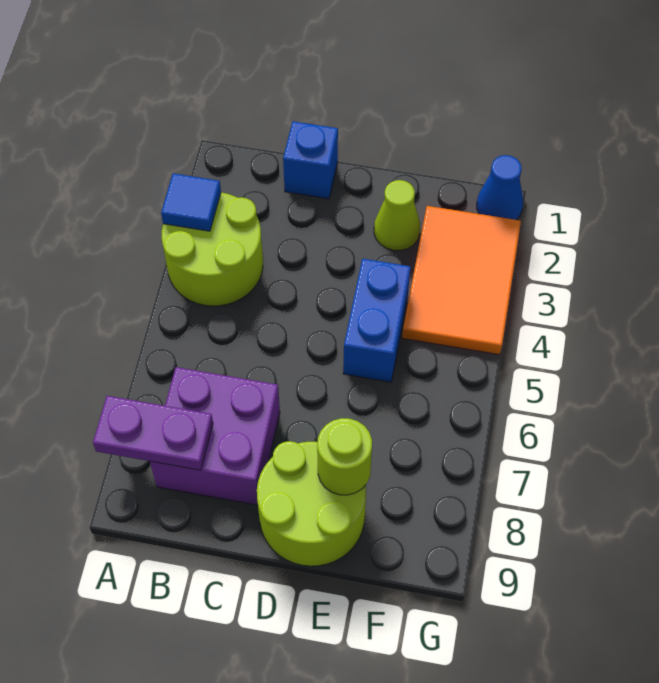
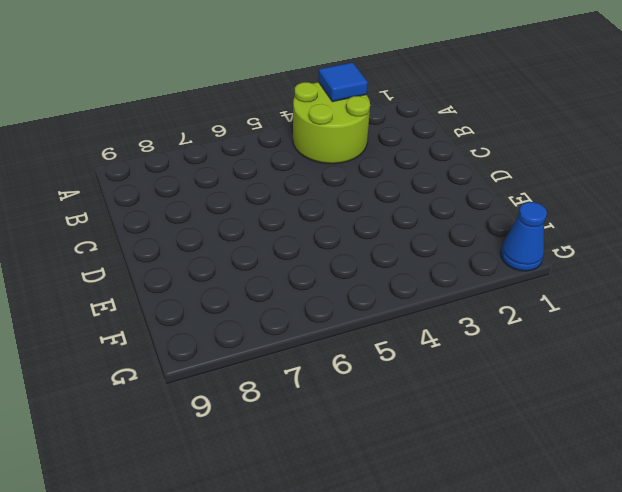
none -> purple 2x2 brick [150,367,280,505]
none -> blue 1x1 brick [283,121,338,199]

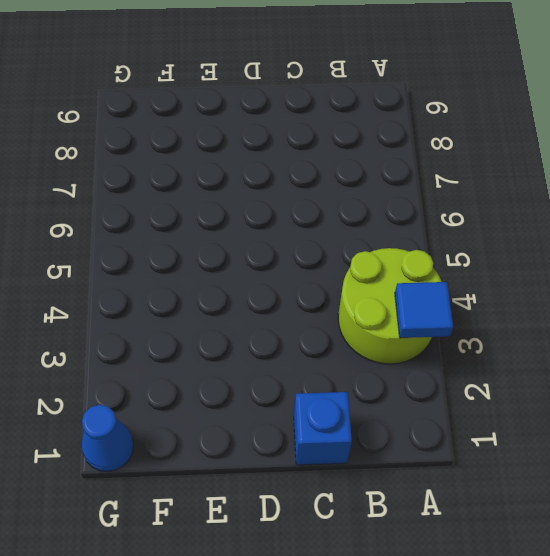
none -> purple 2x2 brick [150,367,280,505]
none -> lime 2x2 round brick [257,441,366,566]

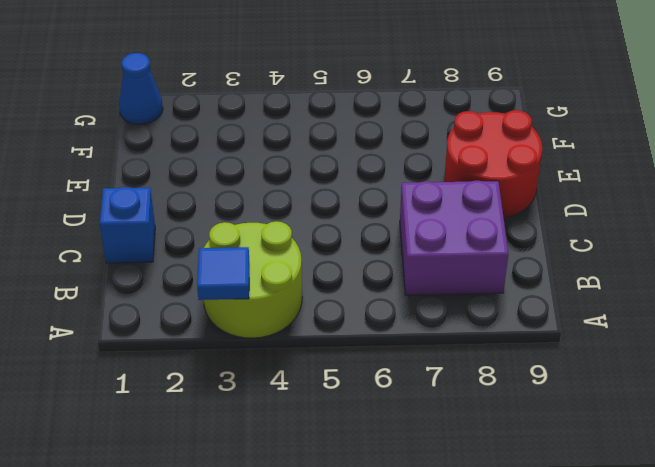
red 2x2 round brick [444,110,542,218] -> lime 2x2 round brick [257,441,366,566]
none -> lime 1x1 cone [374,180,420,250]
none -> blue 1x2 brick [343,259,410,382]

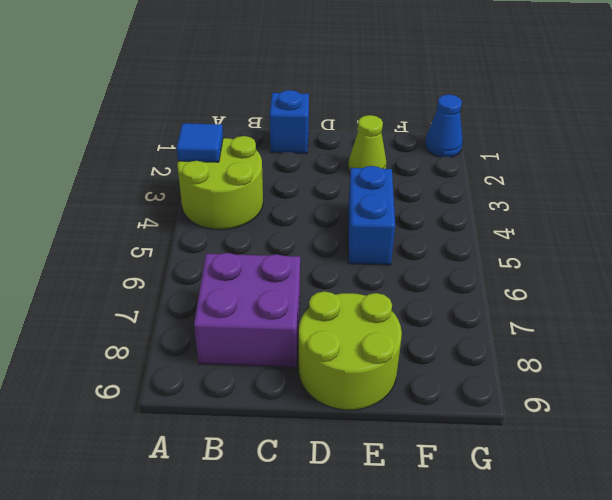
none -> orange 2x3 tile [402,206,521,355]
none -> purple 1x2 plate [93,396,213,470]

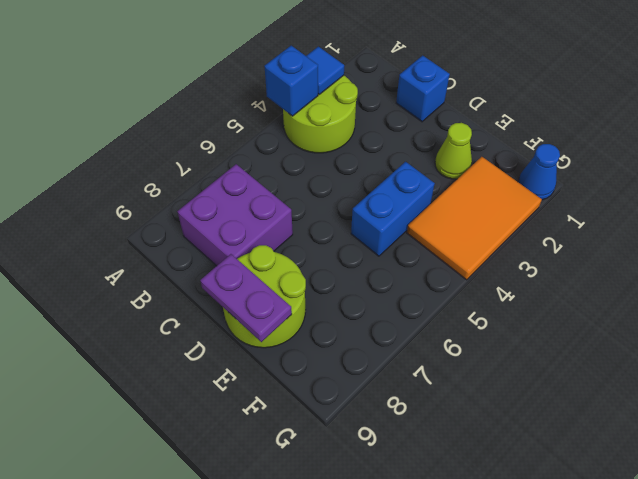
blue 1x1 brick [264,46,318,116] -> none
purple 1x2 plate [200,254,292,342] -> purple 1x2 plate moved to [93,396,213,470]
none -> lime 1x1 round brick [317,418,372,495]

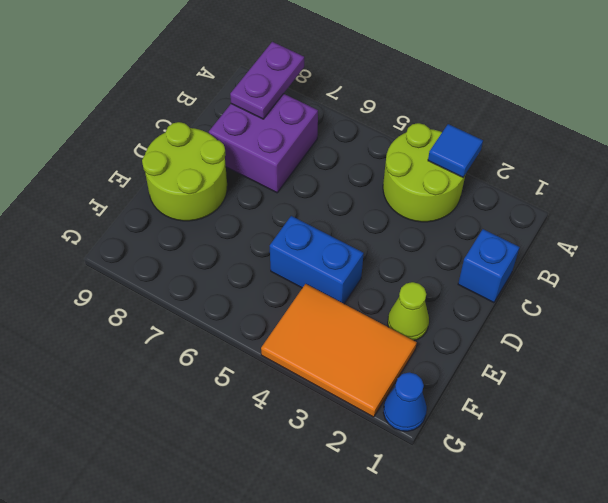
none -> lime 1x1 round brick [317,418,372,495]

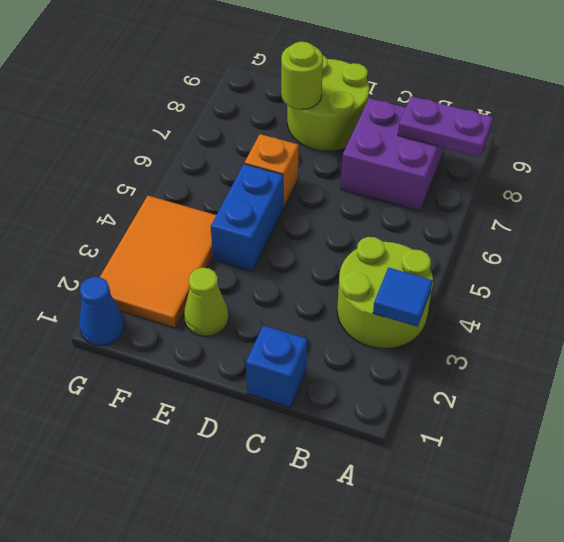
orange 1x1 brick [245,134,298,208] -> none

